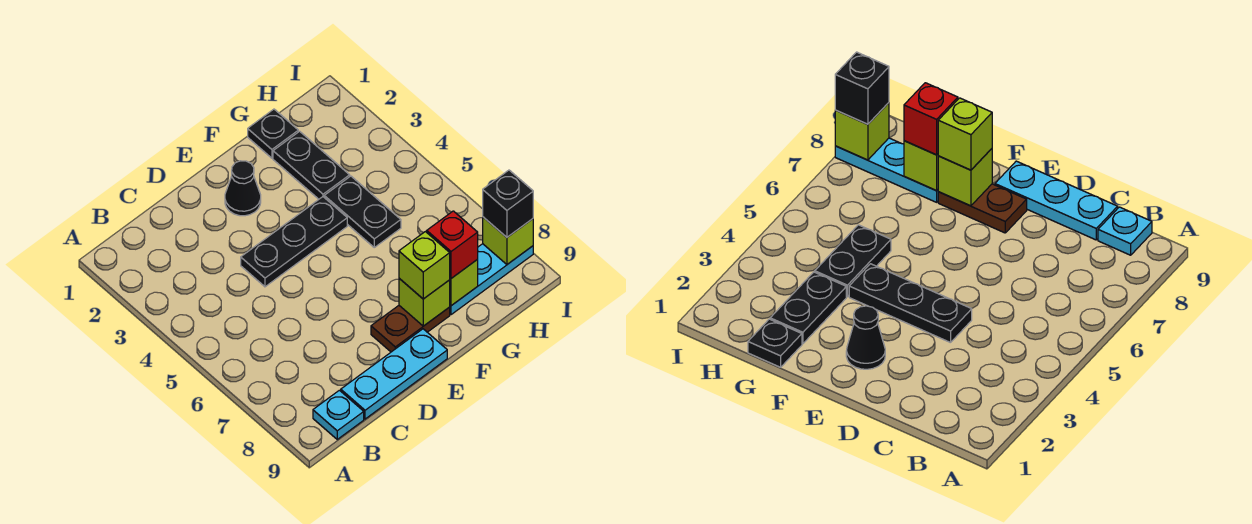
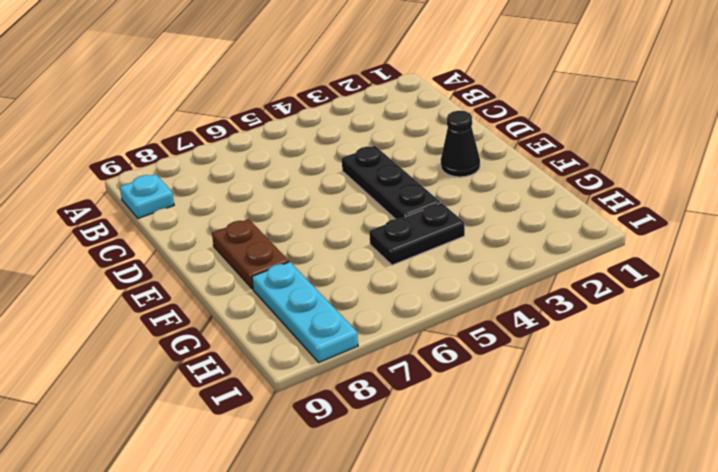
none -> cyan 1x3 plate [341,329,447,419]
none -> black 1x1 plate [248,109,298,158]
none -> black 1x2 plate [273,131,350,199]

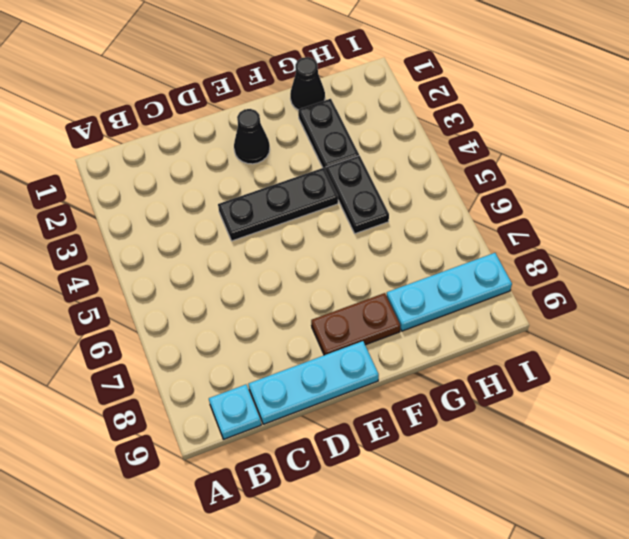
black 1x1 cone [290,57,325,110] -> black 1x1 plate [248,109,298,158]
none -> lime 1x1 brick [399,278,450,326]
none -> lime 1x1 brick [450,259,478,306]
none -> lime 1x1 brick [483,217,533,264]

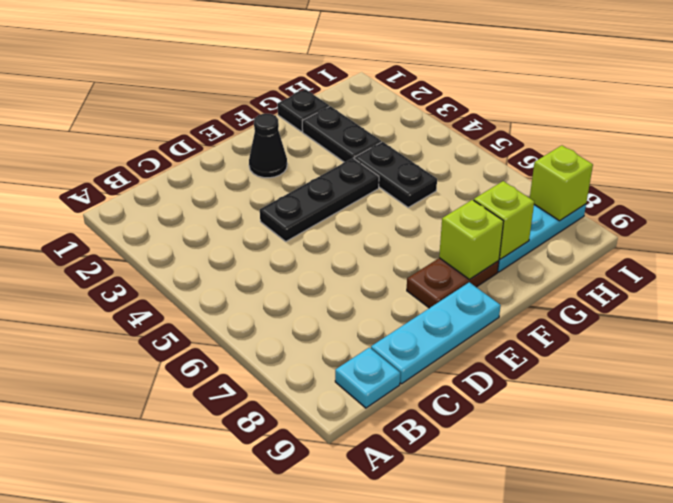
none -> lime 1x1 brick [399,232,450,299]
none -> red 1x1 brick [427,211,478,278]
none -> black 1x1 brick [483,170,533,237]

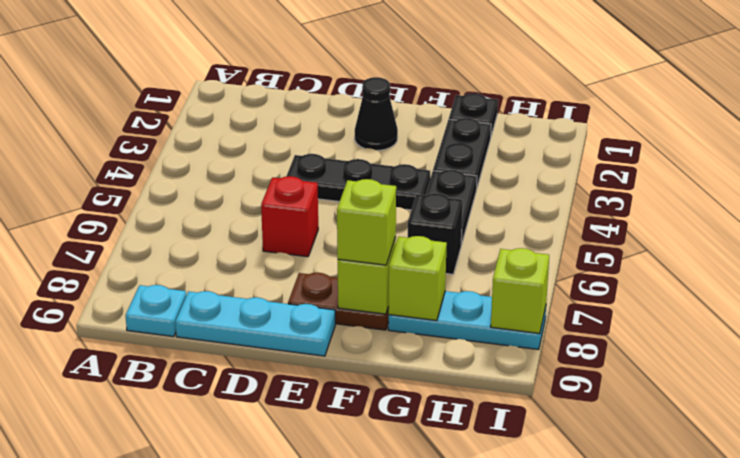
red 1x1 brick [261,176,318,257] -> red 1x1 brick moved to [427,211,478,278]
black 1x1 brick [408,193,463,274] -> black 1x1 brick moved to [483,170,533,237]

